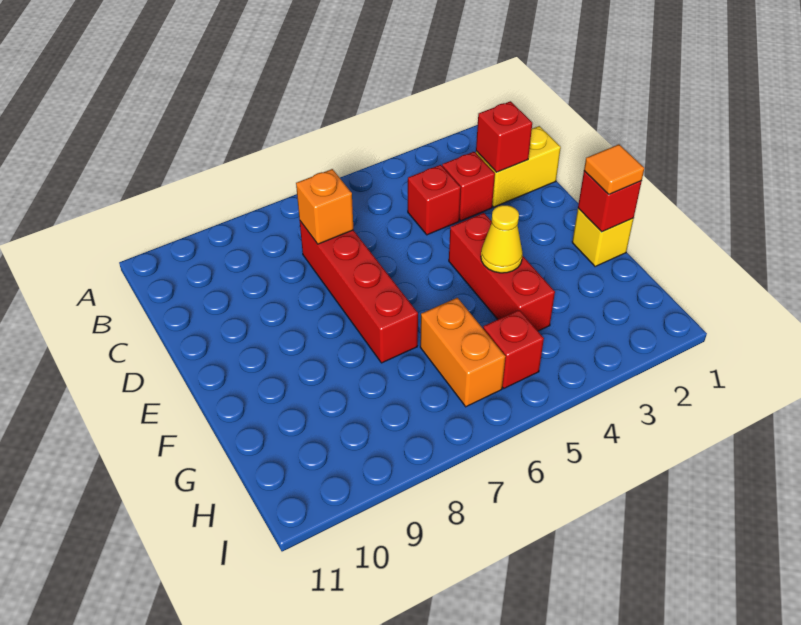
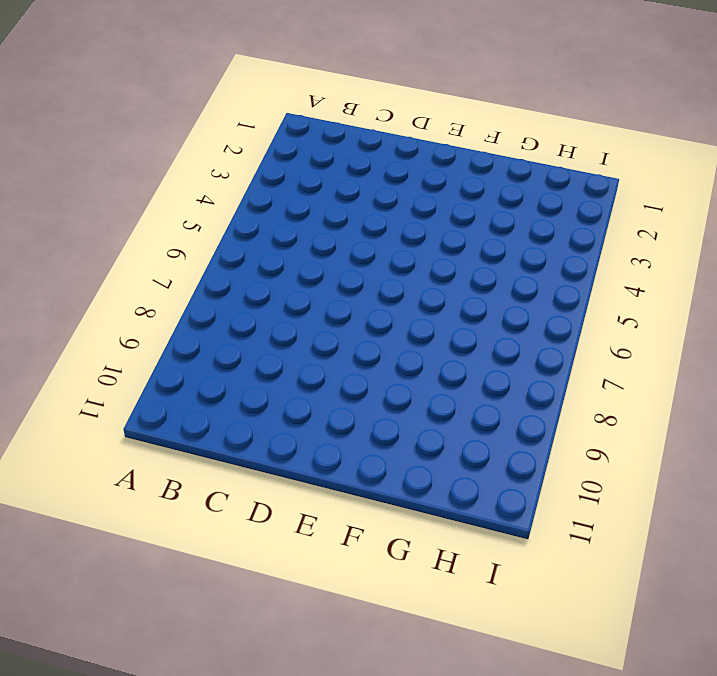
none -> yellow 1x2 brick [476,126,561,207]
none -> red 1x1 brick [442,152,495,221]
none -> red 1x1 brick [408,165,461,235]

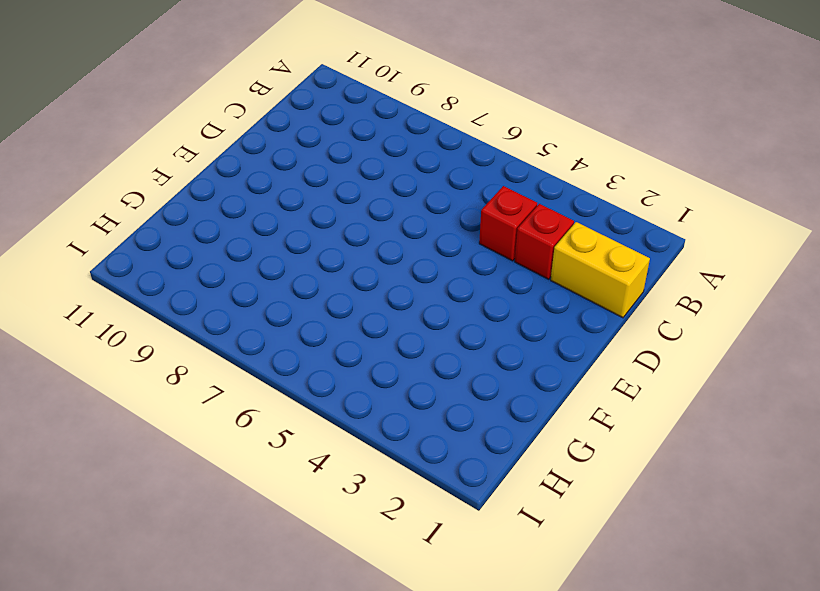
none -> red 1x4 brick [300,221,418,363]
none -> red 1x3 brick [449,213,555,331]
none -> yellow 1x1 brick [572,208,634,267]

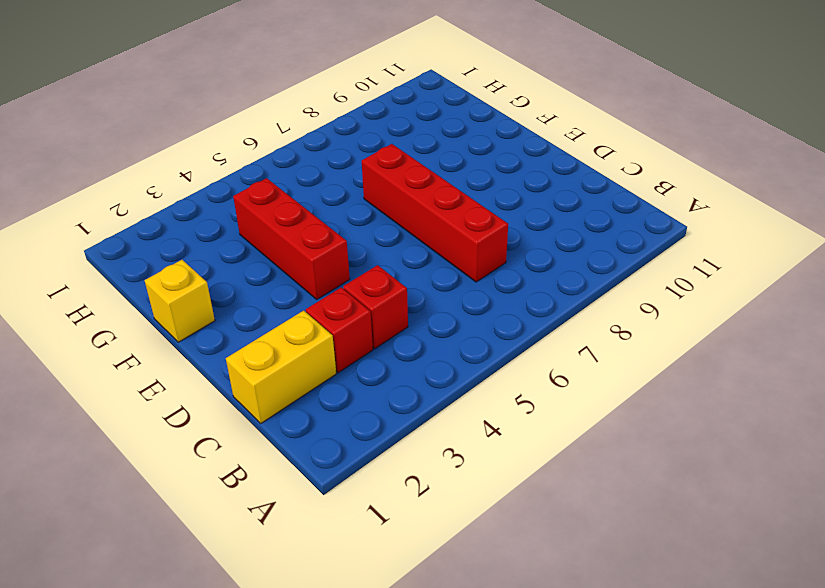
none -> orange 1x2 brick [420,298,506,407]
none -> red 1x1 brick [483,310,544,388]
none -> red 1x1 brick [476,101,532,172]

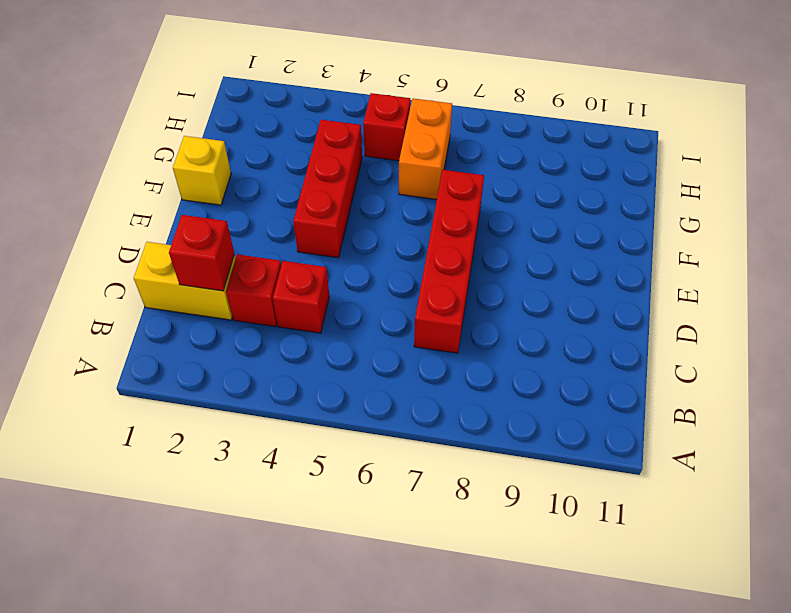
none -> orange 1x1 brick [296,169,354,244]
none -> red 1x1 brick [578,171,642,232]
none -> yellow 1x1 cone [481,205,523,273]

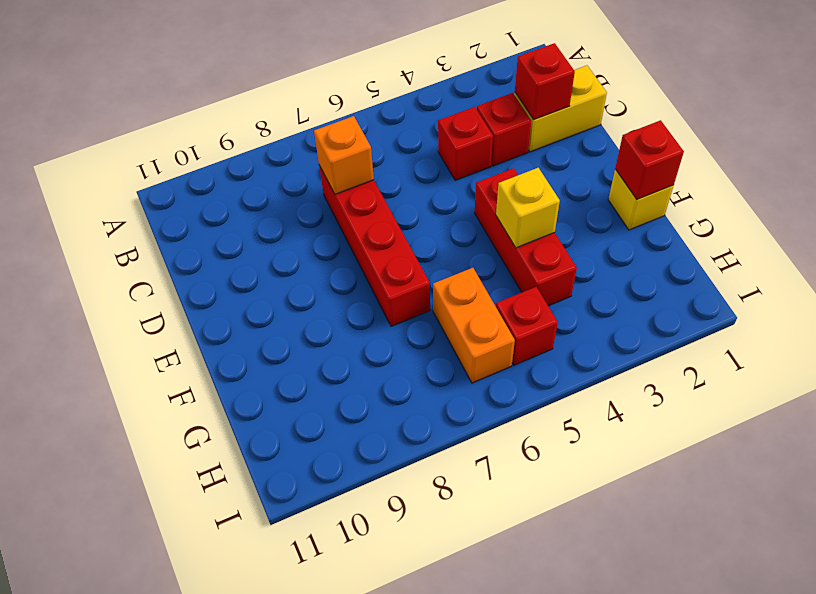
yellow 1x1 brick [496,168,560,248] -> yellow 1x1 cone [481,205,523,273]
none -> orange 1x1 tile [584,144,644,194]

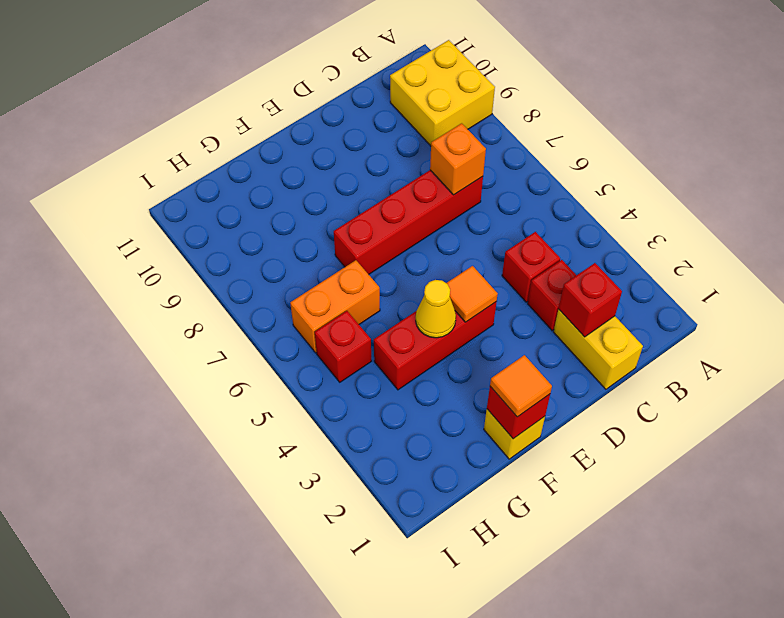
yellow 2x2 brick [390,40,495,146] -> none
orange 1x1 tile [447,266,498,322] -> none

